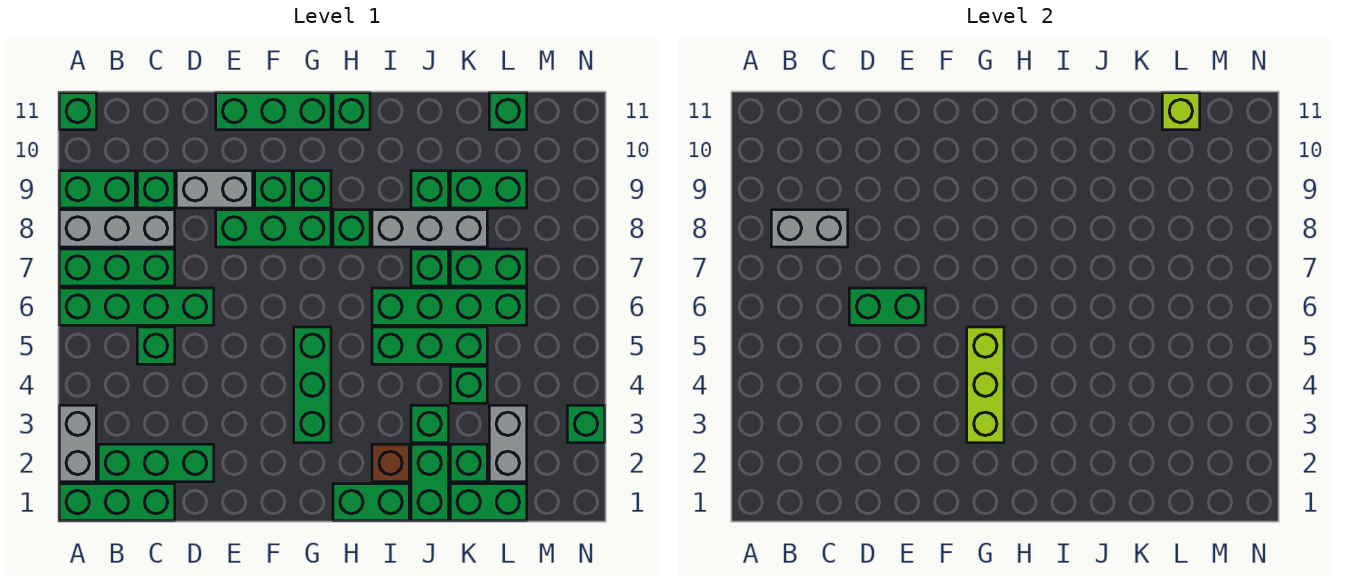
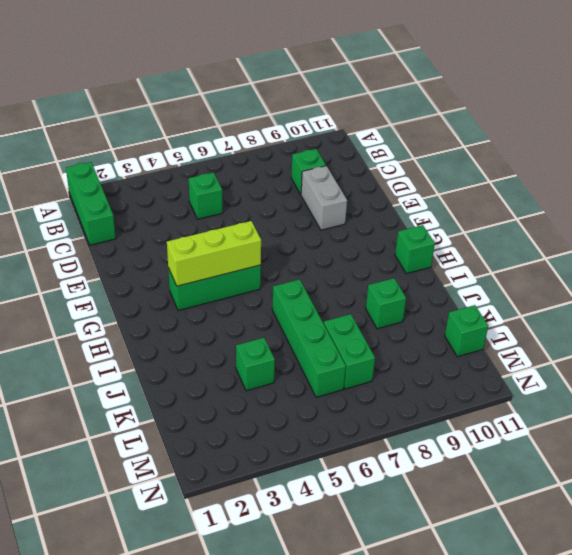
none -> grey 1x2 brick [59,405,96,482]
none -> green 1x4 brick [59,288,214,325]
none -> green 1x3 brick [59,249,175,286]
none -> grey 1x3 brick [59,210,175,247]

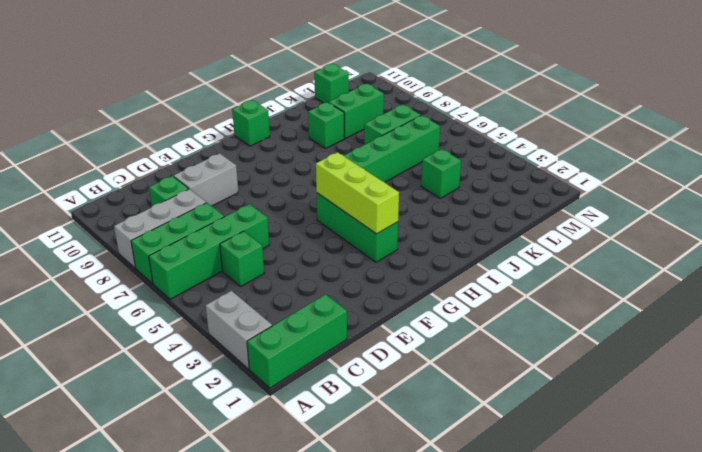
none -> green 1x2 brick [59,171,135,208]
none -> green 1x1 brick [59,93,96,130]
none -> green 1x3 brick [98,444,214,482]
none -> green 1x3 brick [216,210,331,247]

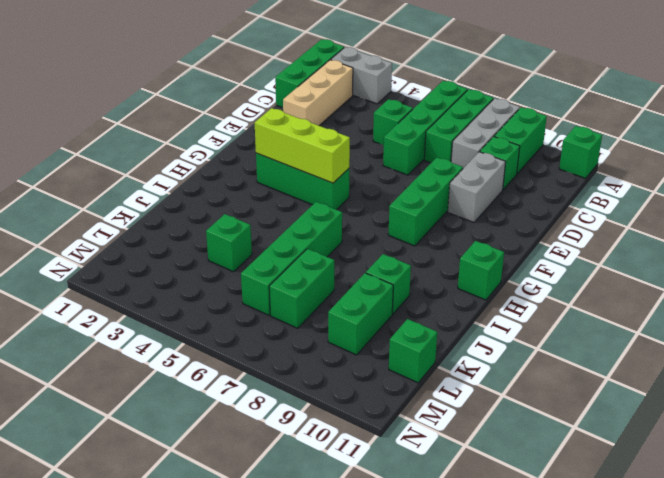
tan 1x3 brick [283,60,353,126] -> green 1x3 brick [98,444,214,482]
none -> green 1x3 brick [216,93,331,130]
none -> green 1x1 brick [255,171,292,208]
none -> green 1x1 brick [294,171,331,208]
none -> green 1x2 brick [333,484,409,521]

